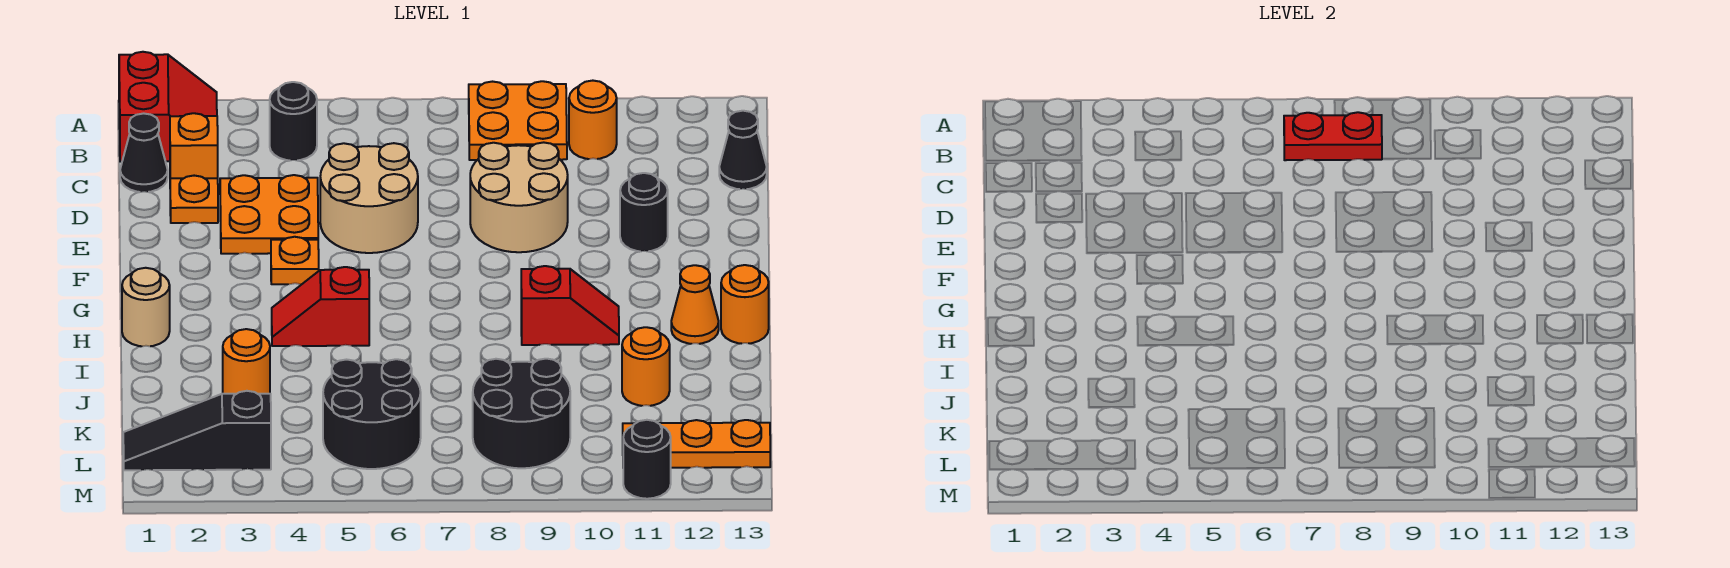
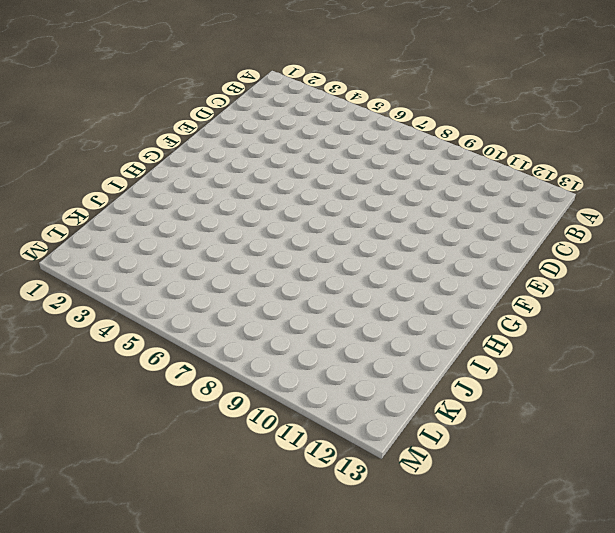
none -> red 2x2 slope [119,52,217,162]
none -> orange 2x2 plate [469,81,567,160]
none -> black 1x1 round brick [270,82,317,160]

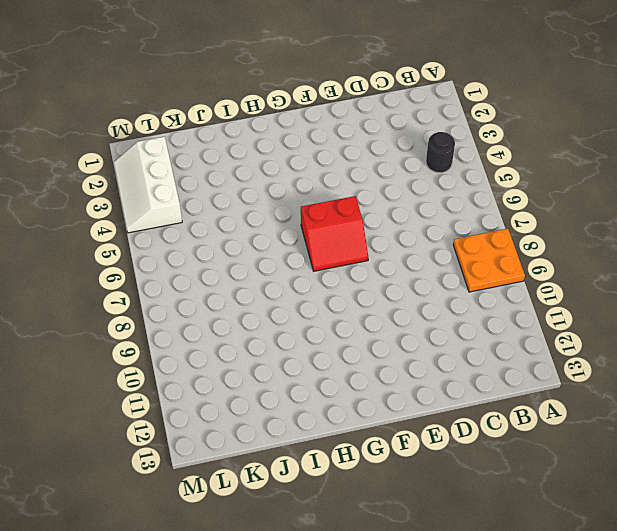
red 2x2 slope [301,196,368,271] -> red 2x2 slope moved to [119,52,217,162]
white 2x3 slope [114,137,182,233] -> black 1x3 slope [123,391,271,470]
none -> orange 1x1 round brick [569,81,617,159]
none -> black 1x1 cone [120,113,168,192]
none -> orange 1x1 brick [170,113,218,178]

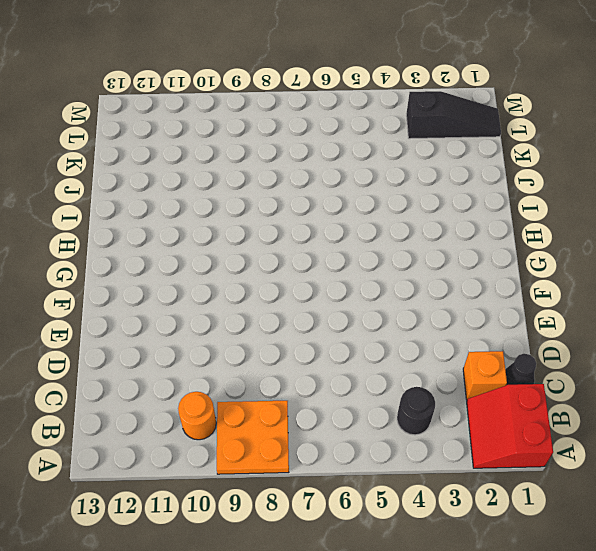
none -> black 1x1 cone [719,111,767,189]
none -> orange 1x1 plate [170,176,218,223]
none -> orange 2x2 plate [220,175,318,254]

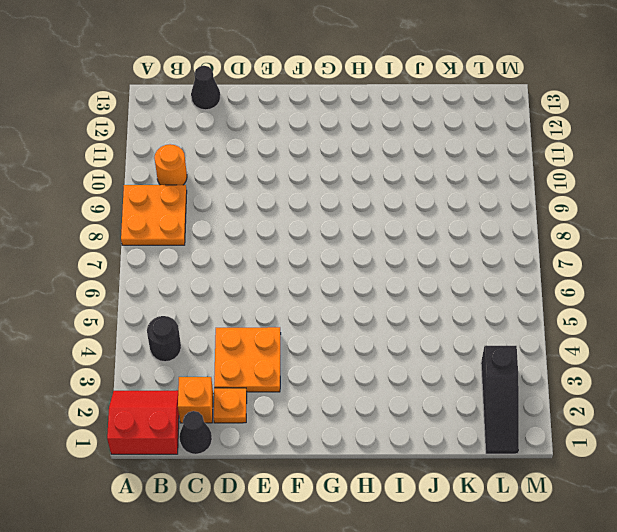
none -> tan 2x2 round brick [320,143,418,253]
none -> tan 2x2 round brick [470,142,568,252]
none -> black 1x1 round brick [620,173,668,251]

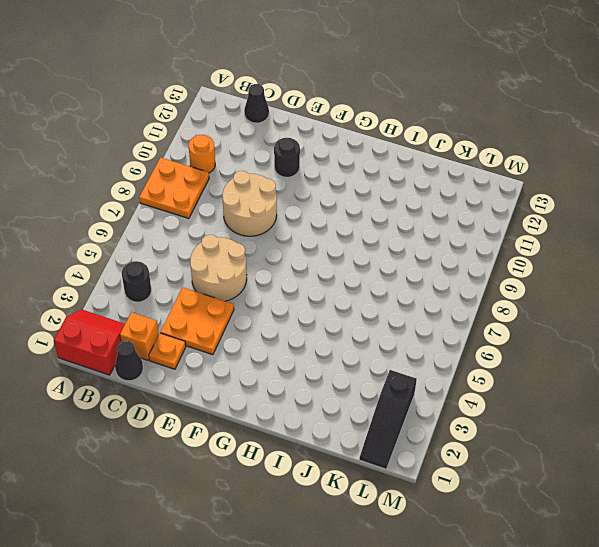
none -> orange 1x1 plate [271,237,319,284]
none -> tan 1x1 round brick [122,268,170,346]
none -> red 1x2 slope [272,267,369,346]

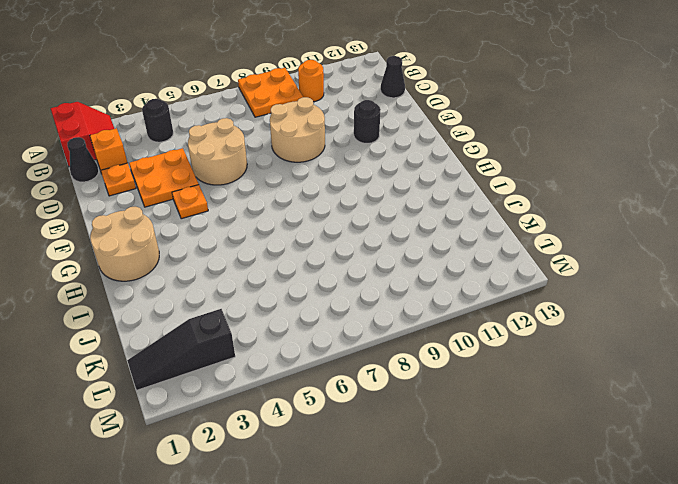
tan 2x2 round brick [90,207,159,281] -> tan 1x1 round brick [122,268,170,346]
none -> red 1x2 slope [272,267,369,346]
none -> red 1x2 slope [521,266,619,345]
none -> orange 1x1 cone [671,265,719,344]

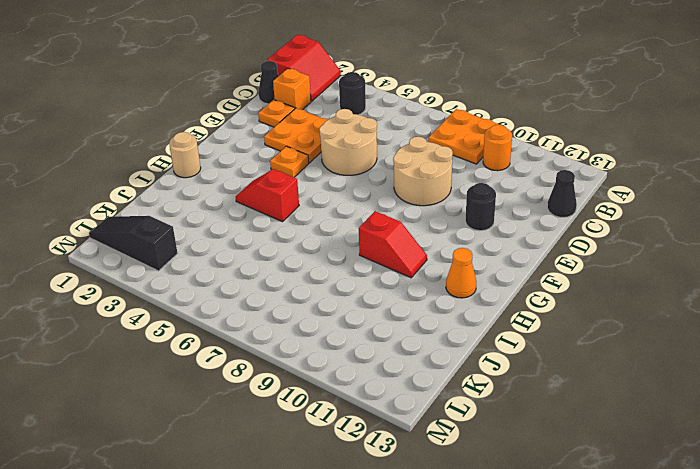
none -> orange 1x1 round brick [721,265,769,344]
none -> orange 1x1 round brick [223,329,270,394]
none -> orange 1x1 round brick [622,327,670,406]

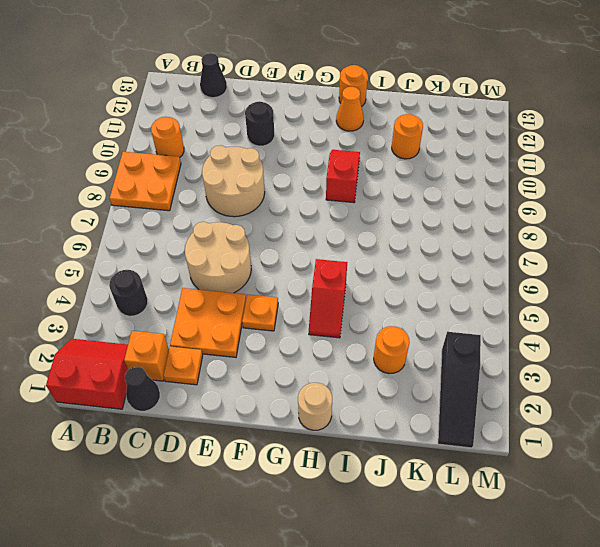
none -> black 2x2 round brick [323,359,421,469]
none -> black 2x2 round brick [473,359,570,468]
none -> orange 1x3 plate [623,420,770,468]

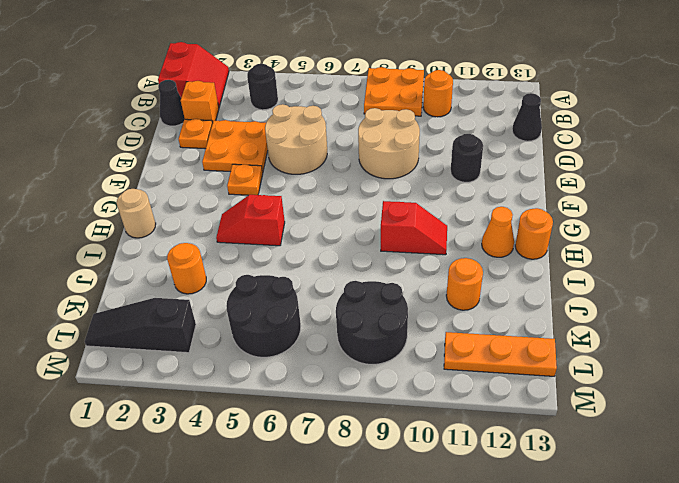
none -> black 1x1 round brick [623,420,671,499]
none -> red 1x2 plate [1284,112,1382,160]

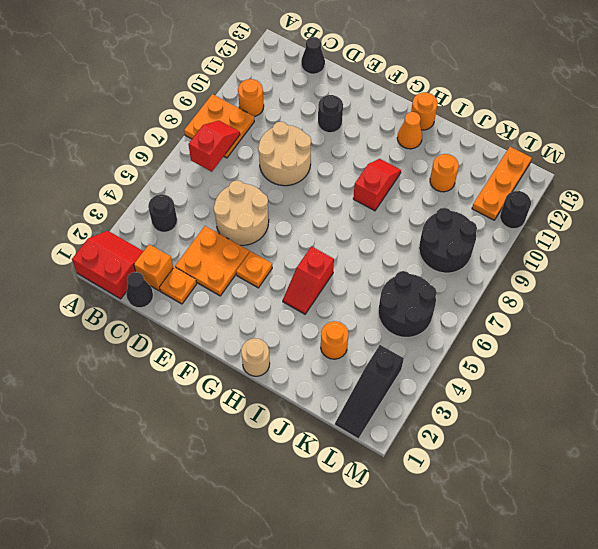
red 1x2 slope [188,121,240,172] -> red 1x2 plate [1284,112,1382,160]

